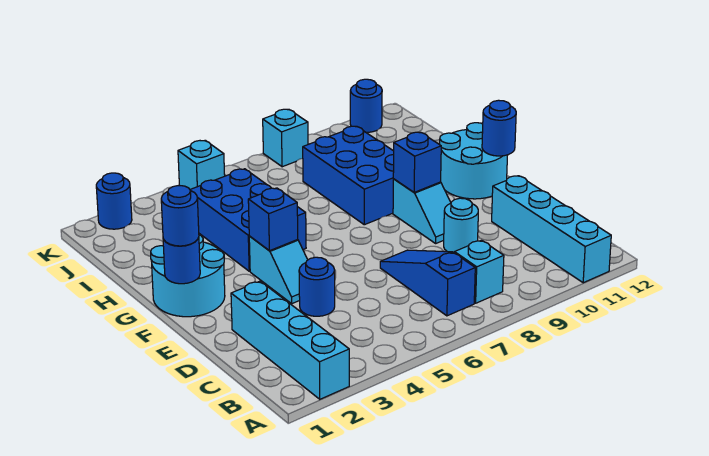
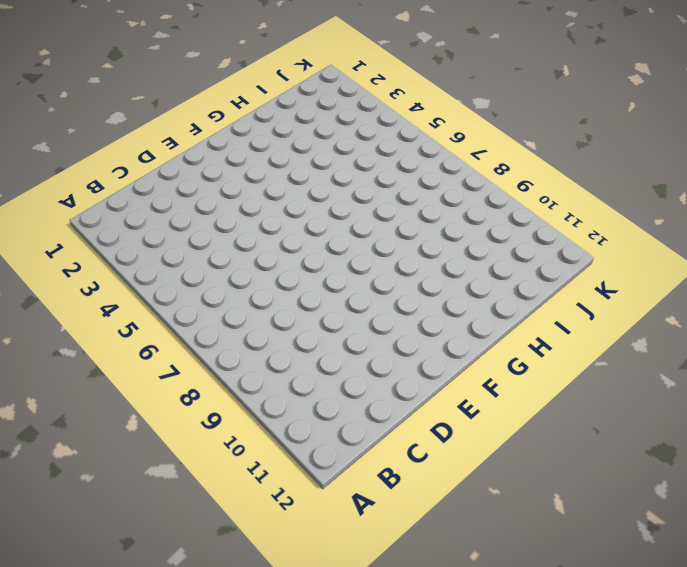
none -> cyan 1x4 brick [231,281,349,399]
none -> cyan 1x4 brick [492,176,611,283]
none -> blue 1x3 slope [380,250,475,316]

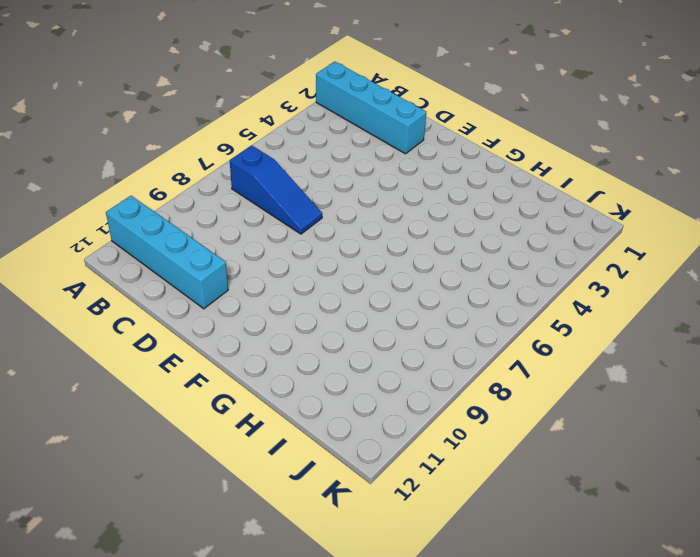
none -> cyan 1x1 brick [454,240,504,303]
none -> blue 1x1 round brick [299,257,335,316]
none -> cyan 1x1 round brick [444,198,478,252]

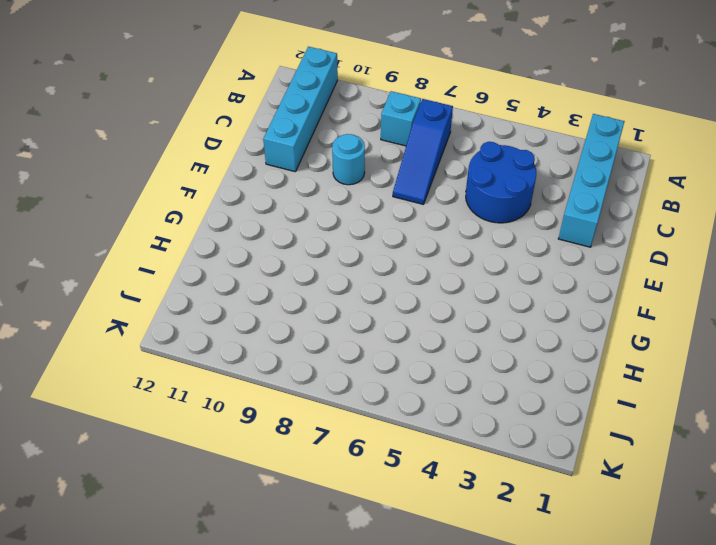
blue 2x2 round brick [466,142,536,223] -> blue 1x1 round brick [299,257,335,316]
none -> cyan 1x2 slope [249,236,308,303]
none -> cyan 1x2 slope [393,179,451,243]
none -> cyan 2x2 round brick [151,235,225,317]

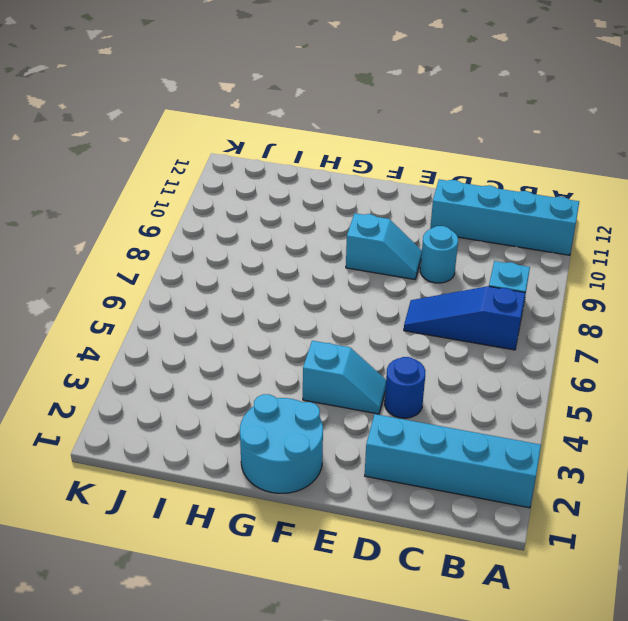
none -> cyan 2x2 round brick [440,123,508,199]
none -> blue 2x3 brick [190,169,306,271]
none -> blue 2x3 brick [303,126,394,225]

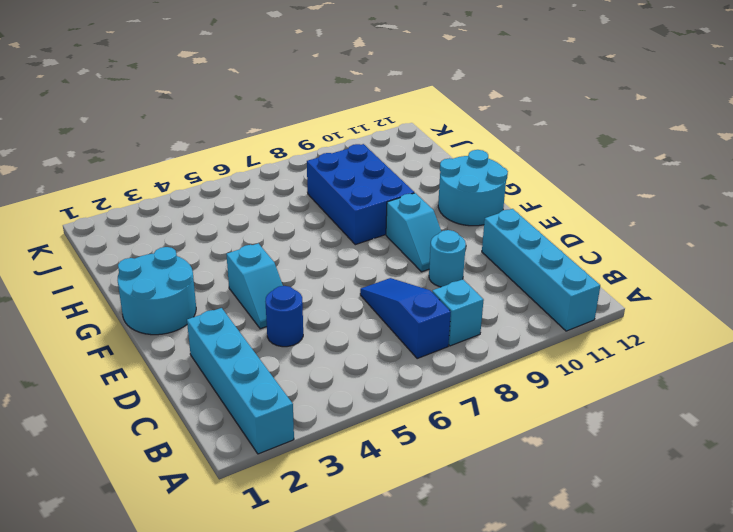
none -> blue 2x3 brick [190,169,306,271]
none -> blue 1x1 round brick [96,173,132,229]
none -> cyan 1x1 brick [178,140,225,189]

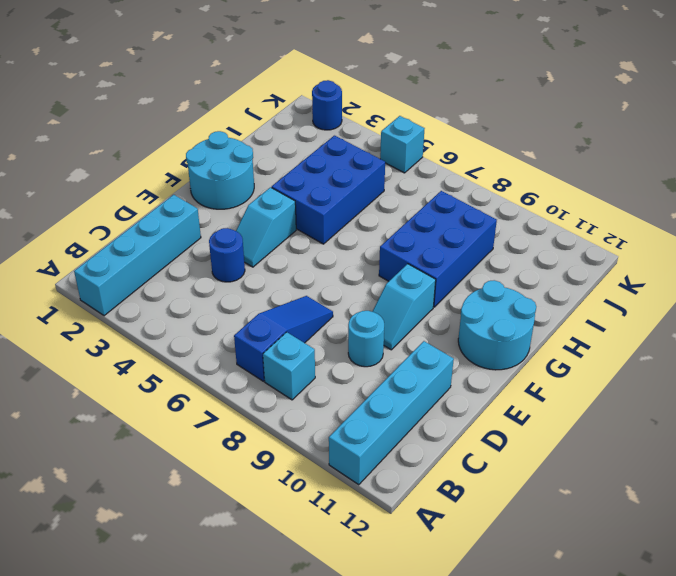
none -> cyan 1x1 brick [263,109,308,167]
none -> blue 1x1 round brick [350,79,382,133]
none -> blue 1x1 round brick [163,237,200,284]

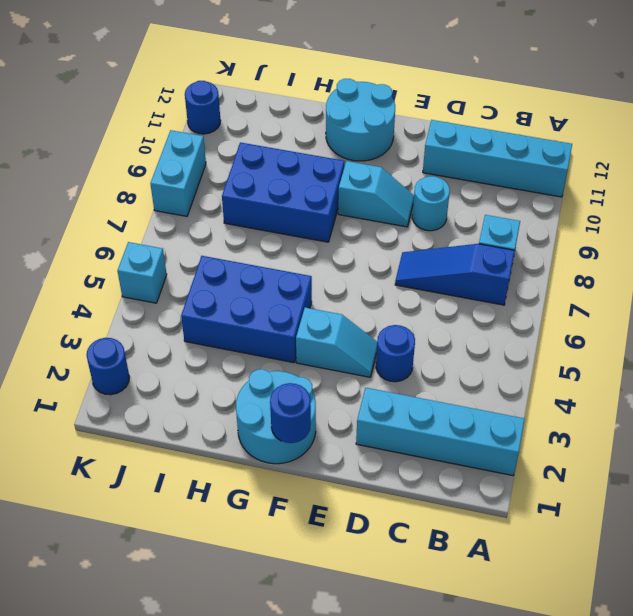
cyan 1x2 brick [150,130,206,216] -> cyan 1x1 brick [263,109,308,167]
none -> blue 1x1 brick [248,188,298,251]
none -> blue 1x1 brick [393,132,441,192]
none -> blue 1x1 round brick [482,100,516,156]

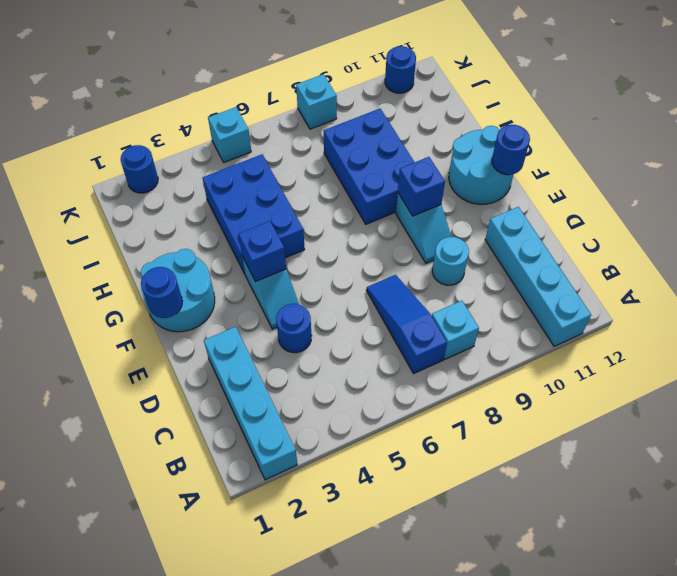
none -> blue 1x1 round brick [161,186,199,246]

